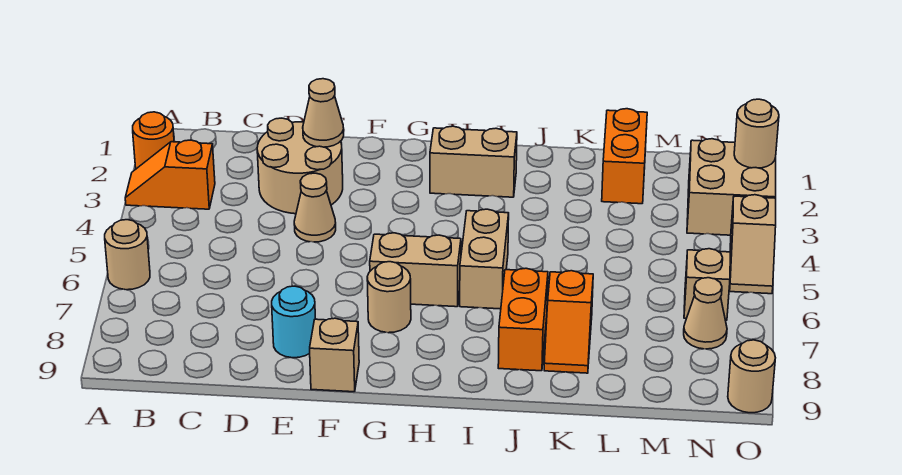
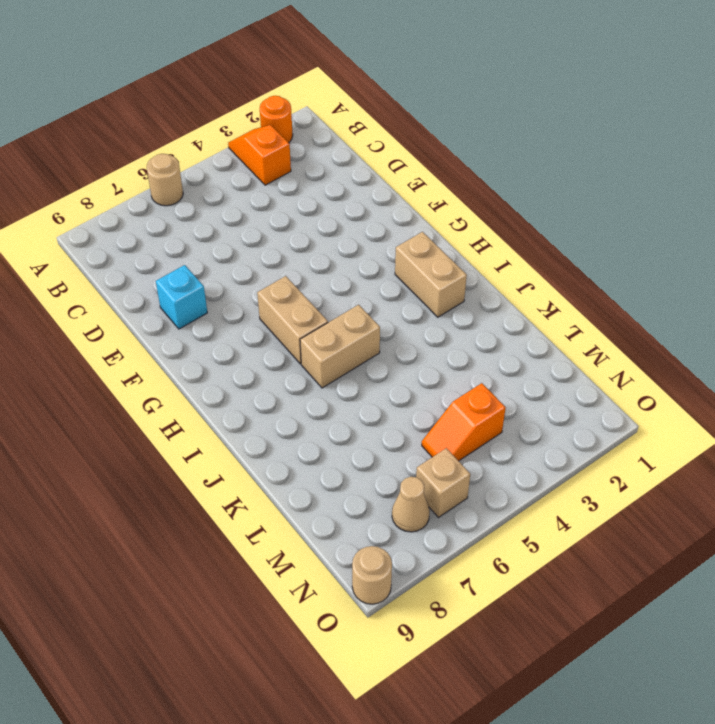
cyan 1x1 brick [156,265,207,329] -> cyan 1x1 round brick [272,286,315,358]
orange 1x2 slope [422,383,506,461] -> orange 1x2 slope moved to [544,271,593,373]
none -> tan 2x2 round brick [257,118,343,214]
none -> tan 1x1 cone [294,173,336,242]
none -> tan 1x1 brick [310,318,359,392]

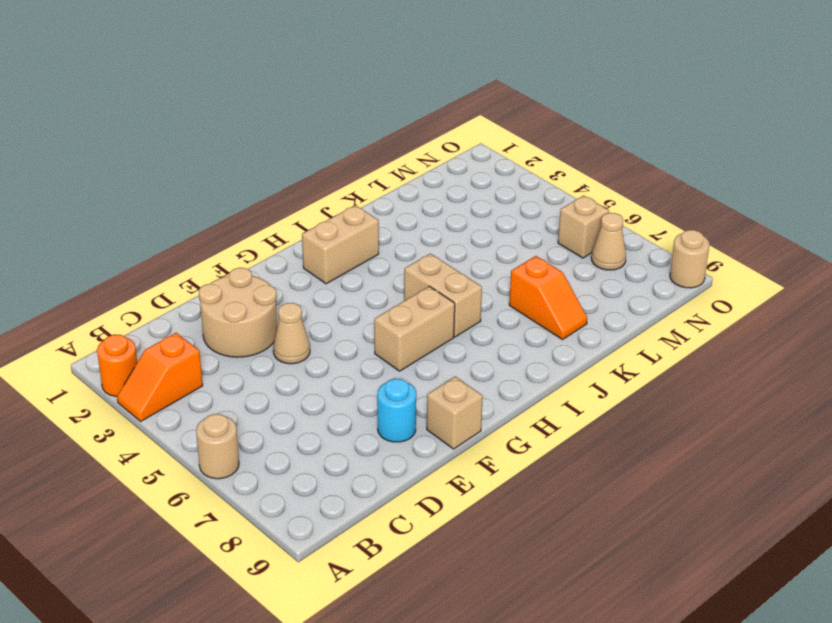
none -> tan 1x1 round brick [367,262,411,333]
none -> orange 1x2 brick [498,268,548,371]
none -> orange 1x2 brick [602,109,647,204]

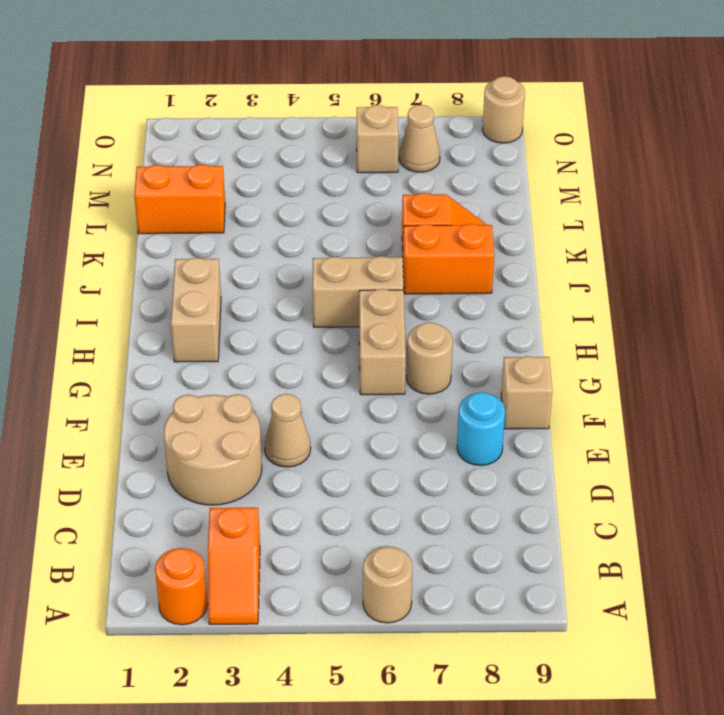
none -> tan 2x2 brick [687,139,776,235]
none -> tan 1x2 slope [730,195,776,294]
none -> tan 1x1 cone [303,79,344,147]

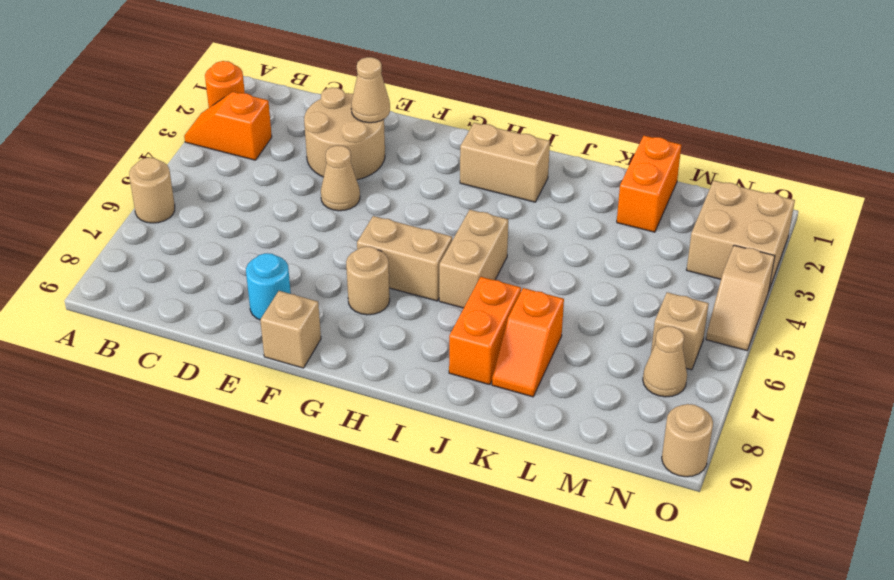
none -> tan 1x1 round brick [734,99,779,168]

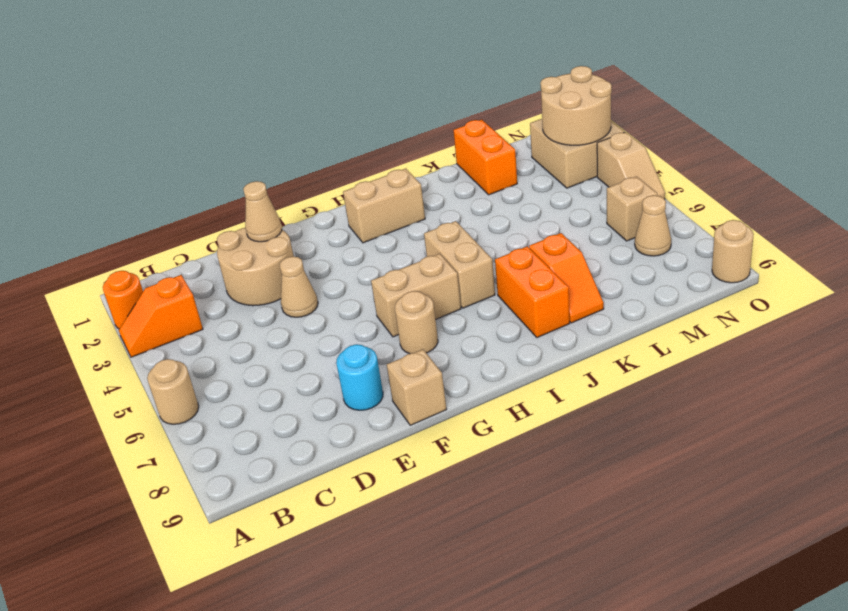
tan 2x2 round brick [540,66,612,145] -> tan 1x1 round brick [734,99,779,168]

